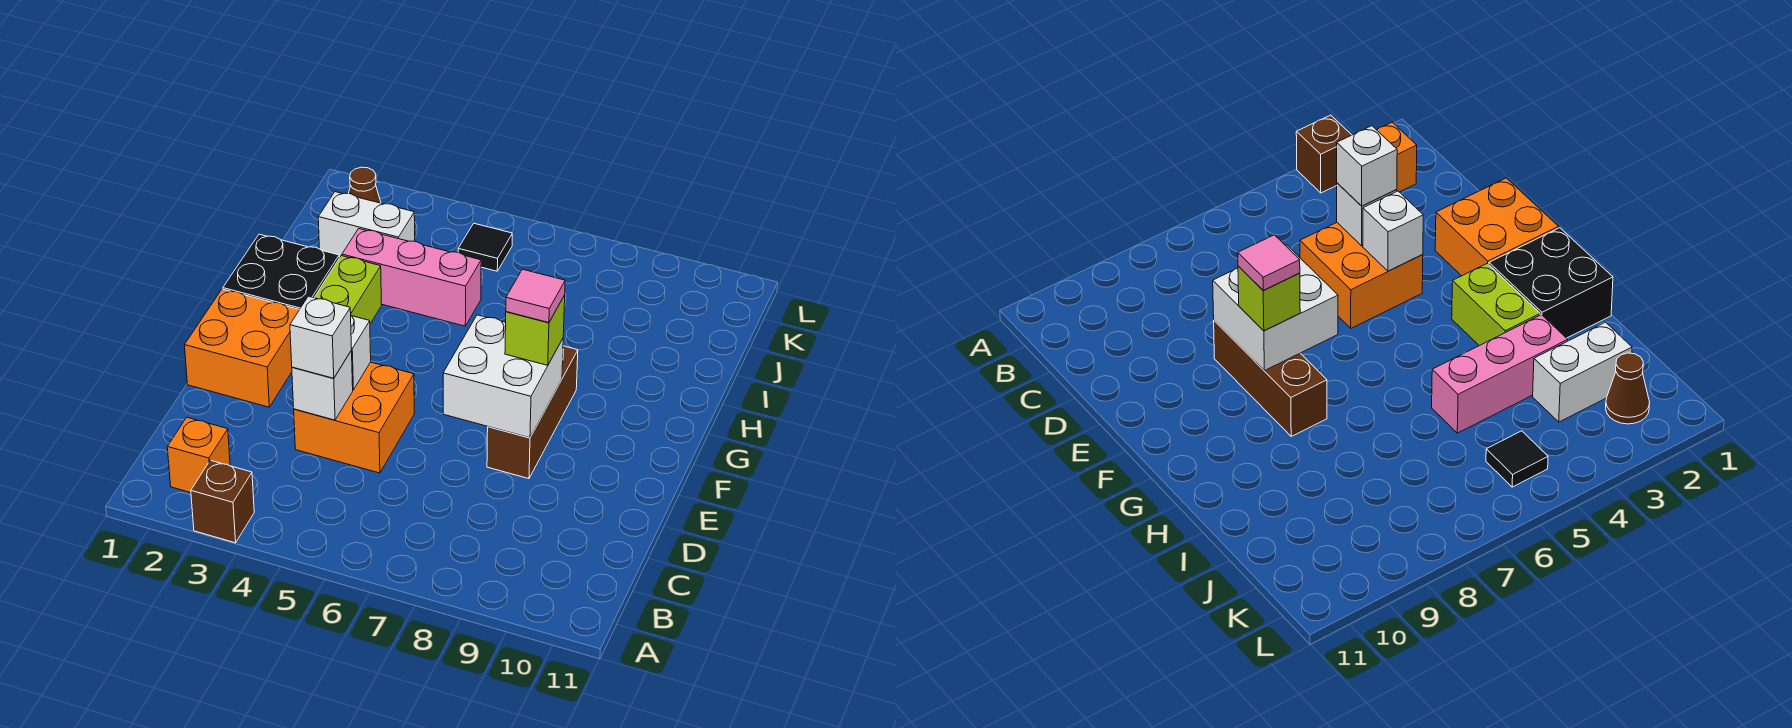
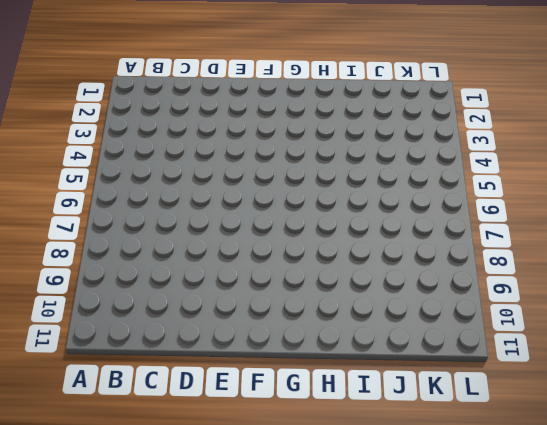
none -> brown 1x1 brick [191,460,254,543]
none -> orange 1x1 brick [167,417,230,493]
none -> orange 2x2 brick [294,362,414,473]

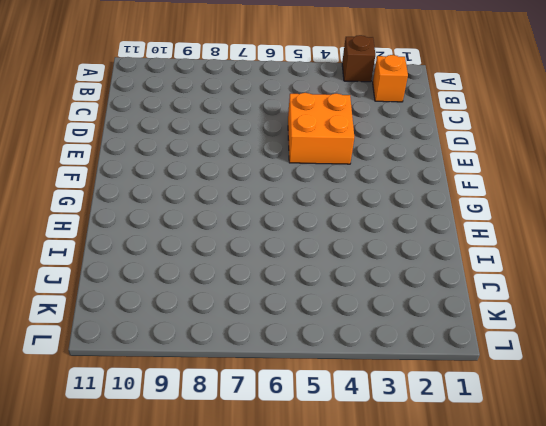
none -> orange 2x2 brick [185,289,299,407]
none -> brown 1x3 brick [487,346,578,479]
none -> black 2x2 brick [223,234,339,310]

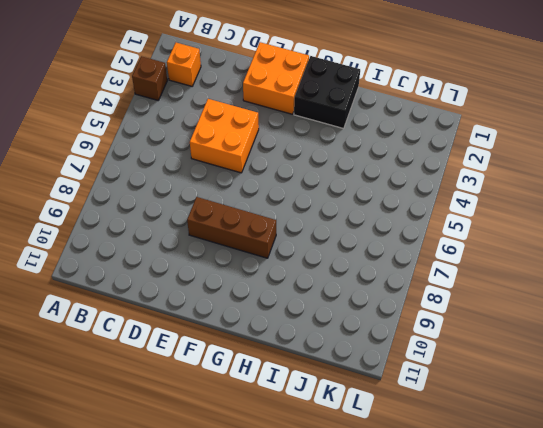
none -> lime 1x2 brick [314,256,382,324]
none -> pink 1x3 brick [342,229,481,326]
none -> white 1x2 brick [318,192,415,258]

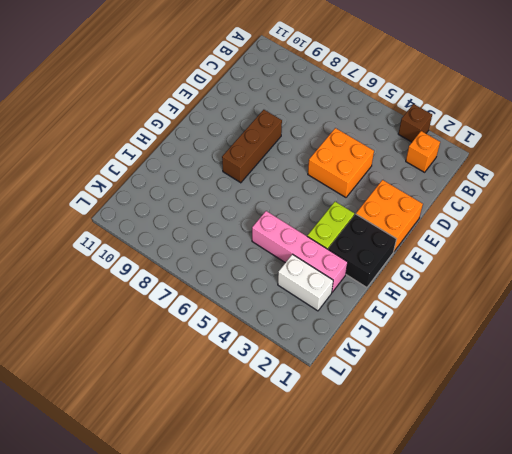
pink 1x4 brick [252,211,348,292] -> pink 1x3 brick [342,229,481,326]
none -> brown 1x1 cone [348,167,381,203]
none -> black 1x1 tile [458,223,512,271]
none -> white 1x1 brick [292,350,353,420]

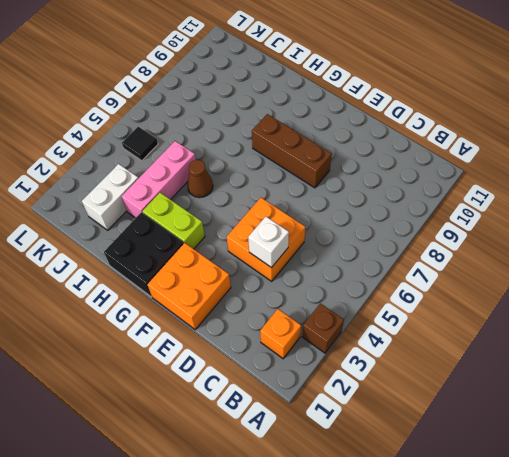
brown 1x1 cone [187,160,213,198] -> brown 1x1 cone moved to [348,167,381,203]
none -> white 1x1 brick [351,316,371,390]
none -> white 2x2 brick [443,315,563,438]
none -> white 1x1 brick [290,296,352,378]

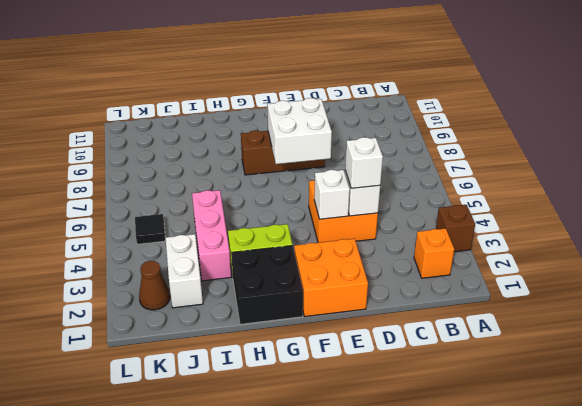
none -> lime 1x1 brick [505,295,565,365]
none -> pink 1x1 tile [506,269,565,323]

